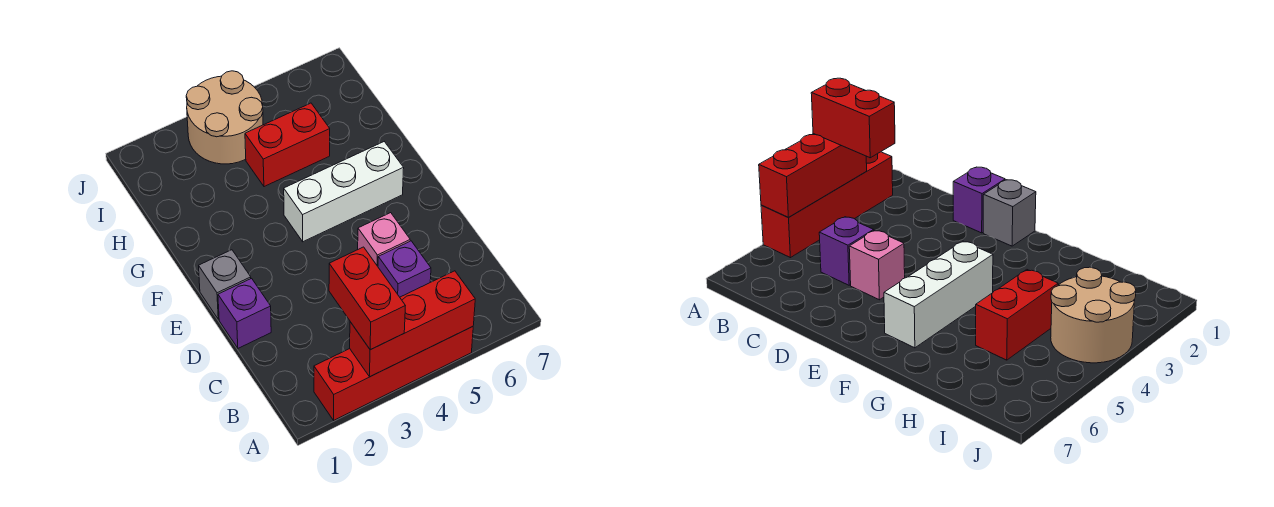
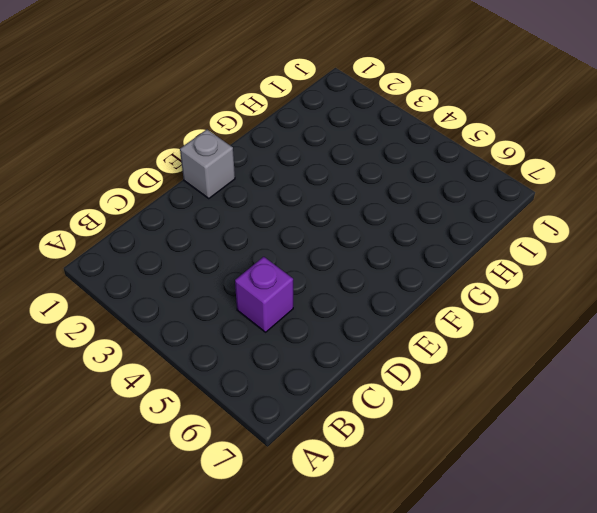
none -> red 1x4 brick [314,327,473,420]
none -> purple 1x1 brick [218,278,271,348]

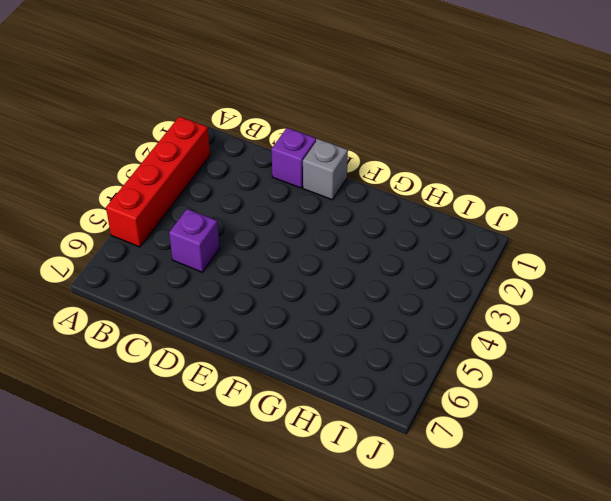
none -> pink 1x1 brick [358,213,410,266]
none -> white 1x3 brick [284,142,404,242]

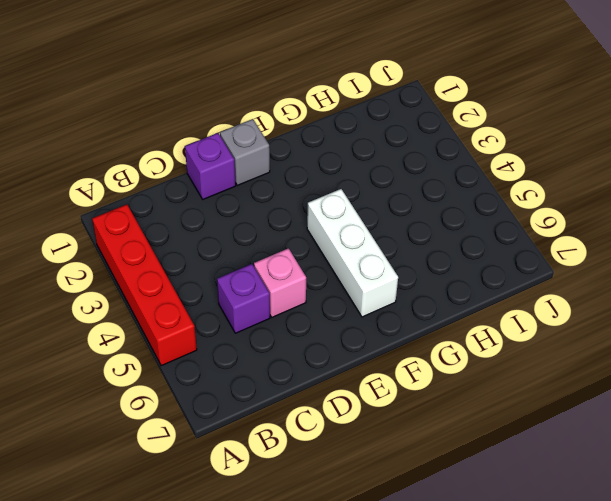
none -> red 1x2 brick [245,103,330,187]
none -> tan 2x2 round brick [186,71,263,164]

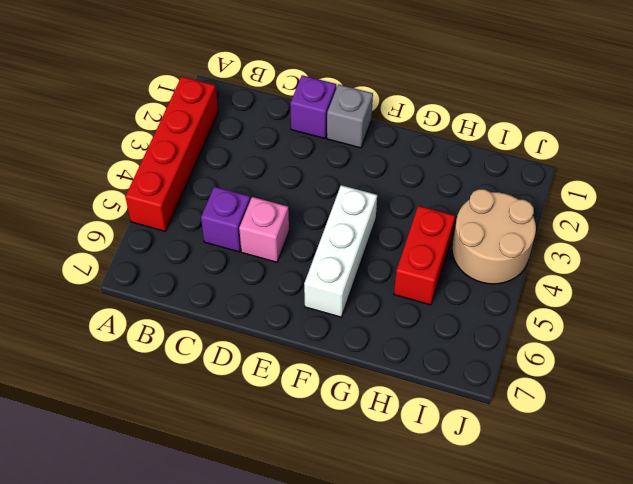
none -> red 1x3 brick [350,271,475,377]
none -> red 1x2 brick [329,247,405,350]

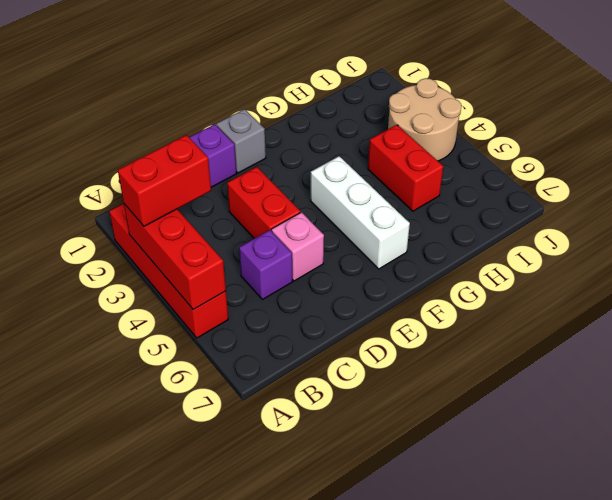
red 1x2 brick [227,167,300,238] -> none

